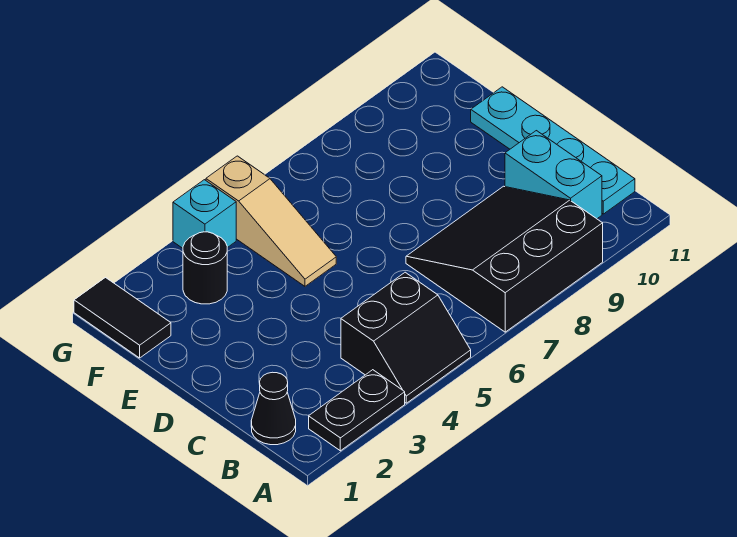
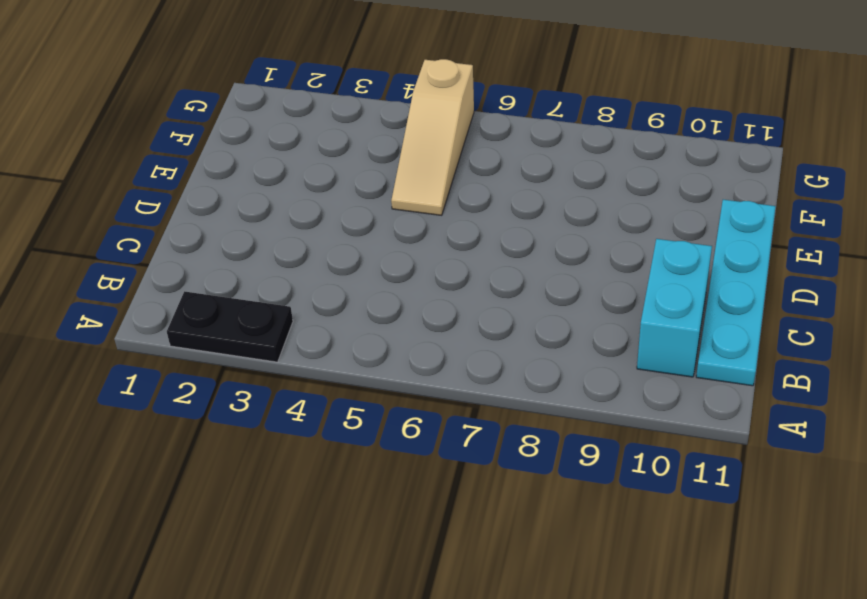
none -> black 2x2 slope [341,272,471,403]
none -> black 3x3 slope [406,186,603,332]

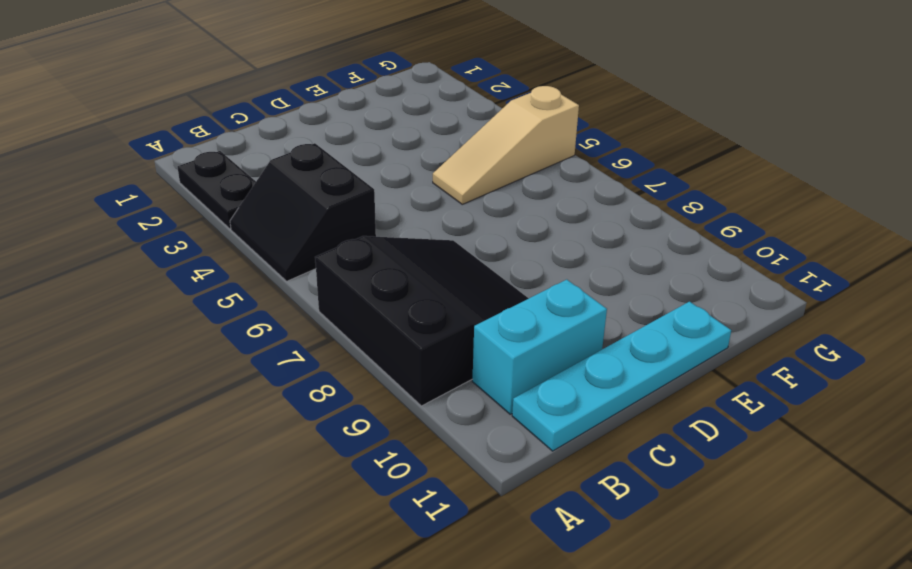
none -> black 1x1 cone [251,372,296,445]
none -> black 1x2 tile [74,278,171,358]

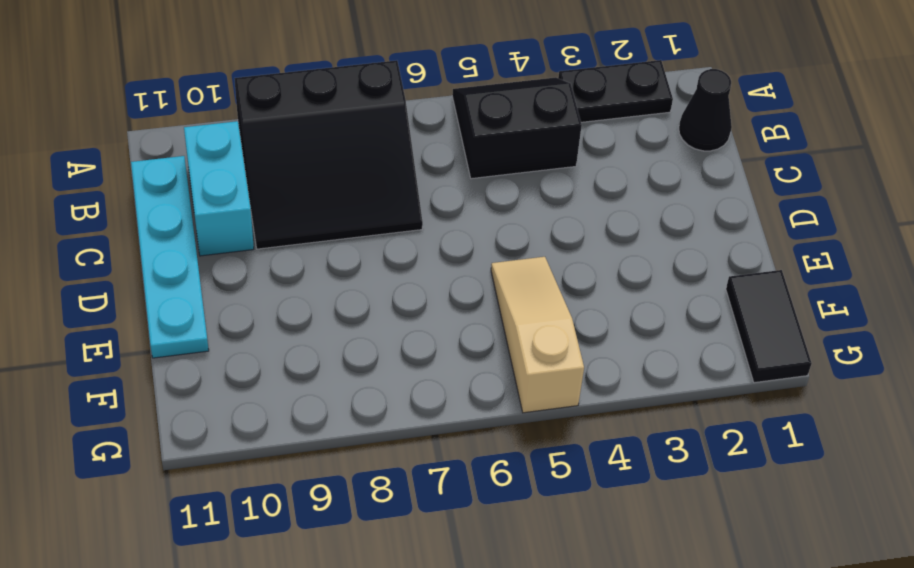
none -> black 1x1 round brick [183,232,227,304]
none -> cyan 1x1 brick [173,180,236,248]

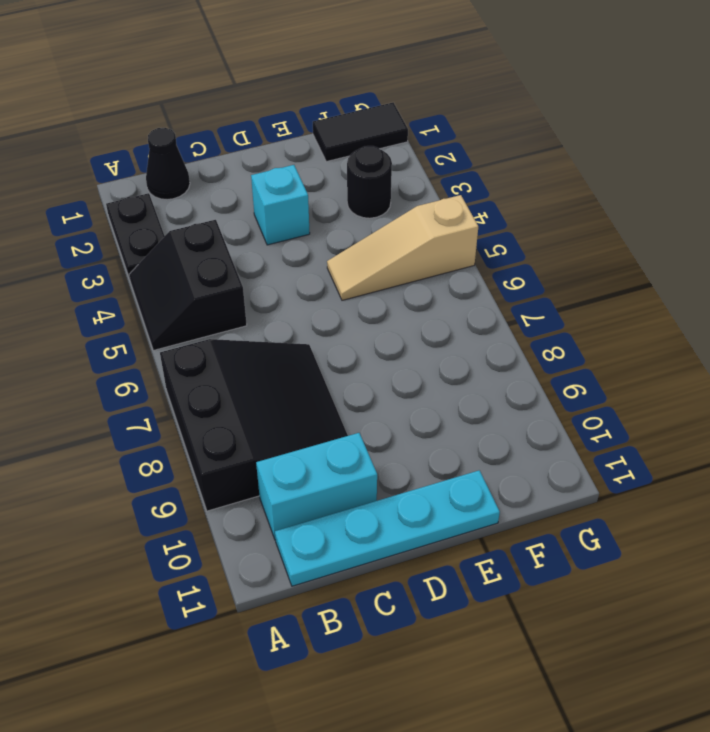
cyan 1x1 brick [251,165,310,245] -> cyan 1x1 brick moved to [173,180,236,248]

